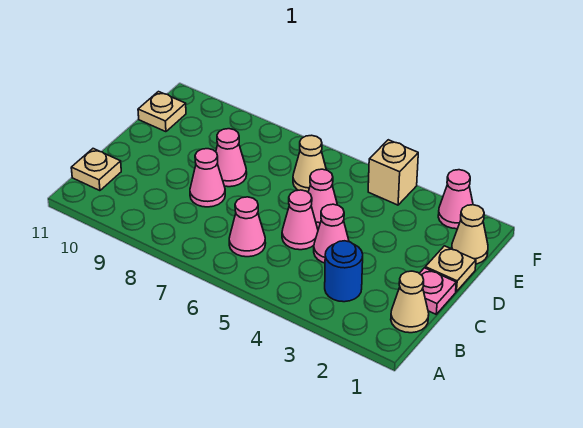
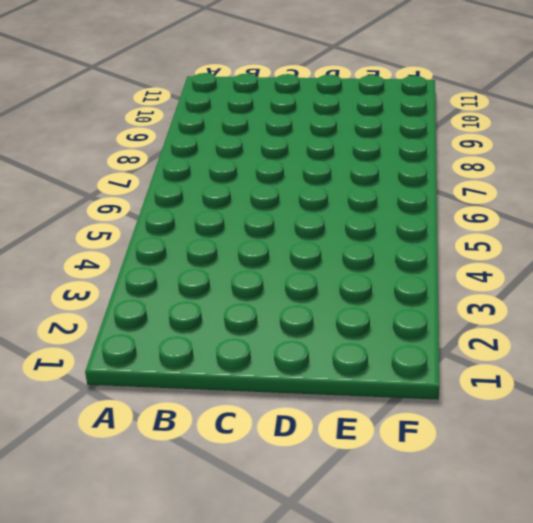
none -> tan 1x1 cone [391,271,429,333]
none -> blue 1x1 round brick [325,241,363,302]
none -> pink 1x1 cone [229,197,266,257]

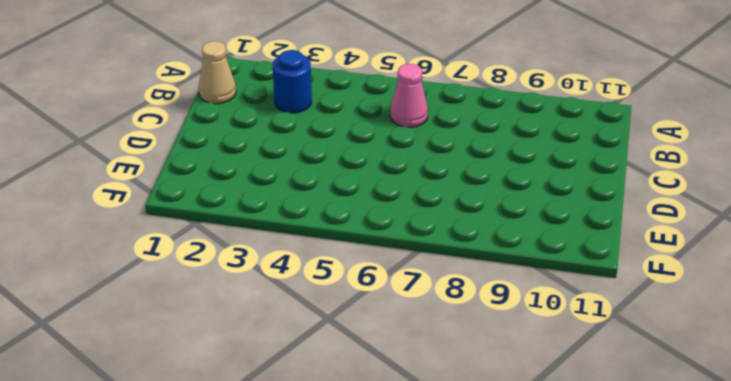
none -> tan 1x1 plate [71,149,121,191]
none -> pink 1x1 plate [419,268,456,314]
none -> pink 1x1 cone [314,204,349,263]

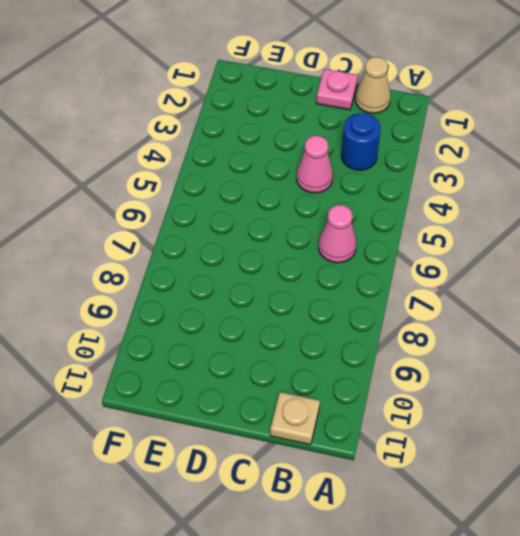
none -> pink 1x1 cone [282,190,318,250]
none -> pink 1x1 cone [190,149,225,207]
none -> tan 1x1 plate [425,246,476,292]

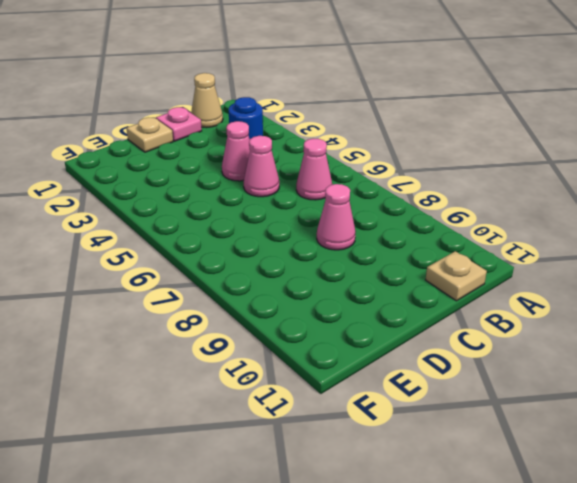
none -> pink 1x1 cone [308,169,337,228]
none -> pink 1x1 cone [216,129,247,187]
none -> tan 1x1 cone [452,205,488,264]

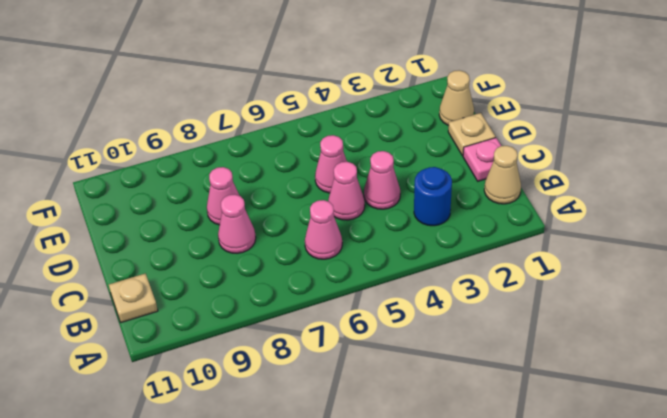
none -> tan 1x1 cone [293,135,326,192]
none -> tan 1x1 plate [138,92,186,132]
none -> pink 1x1 cone [438,170,473,229]

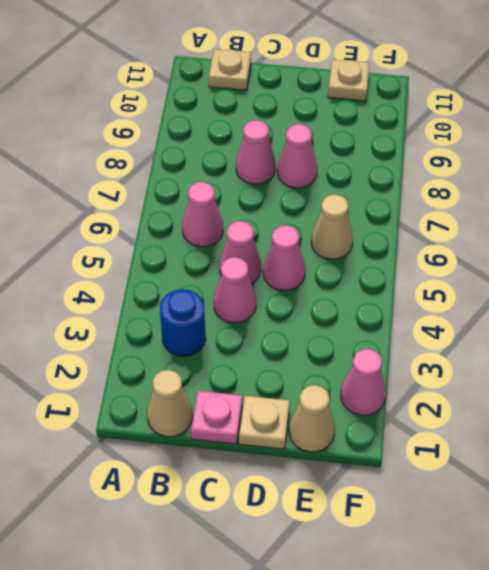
none -> tan 1x1 brick [368,140,418,205]

